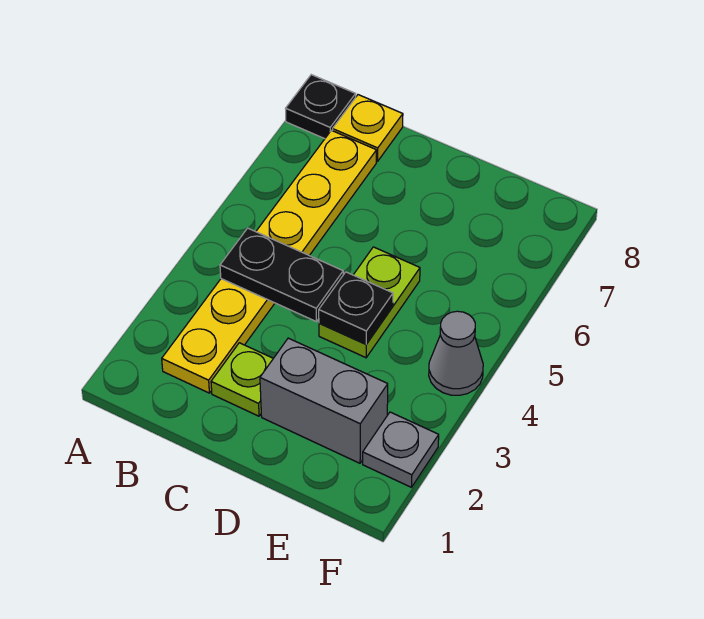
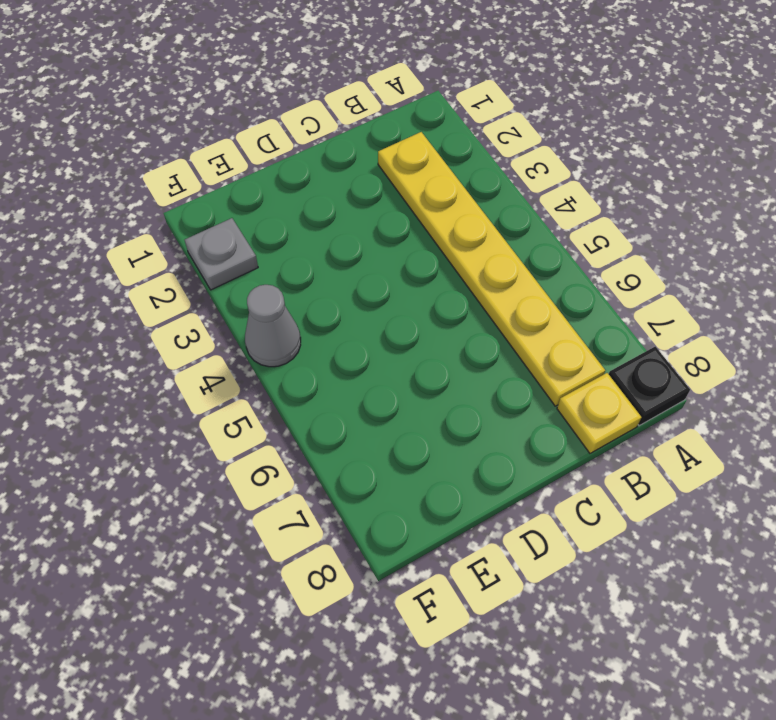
none -> lime 1x1 plate [211,343,273,416]
none -> grey 1x2 brick [260,338,388,463]

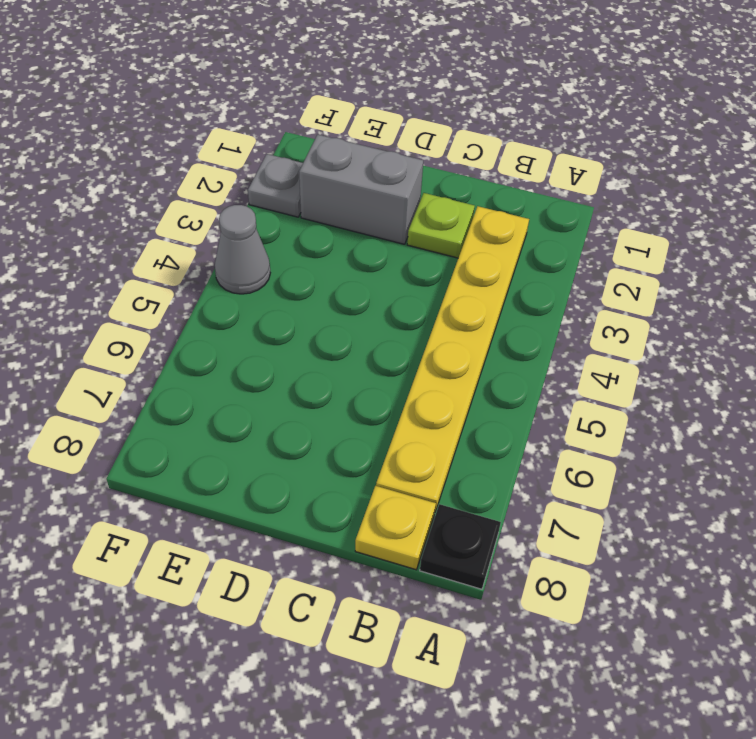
none -> lime 1x2 plate [319,247,420,358]
none -> black 1x2 plate [220,228,343,322]

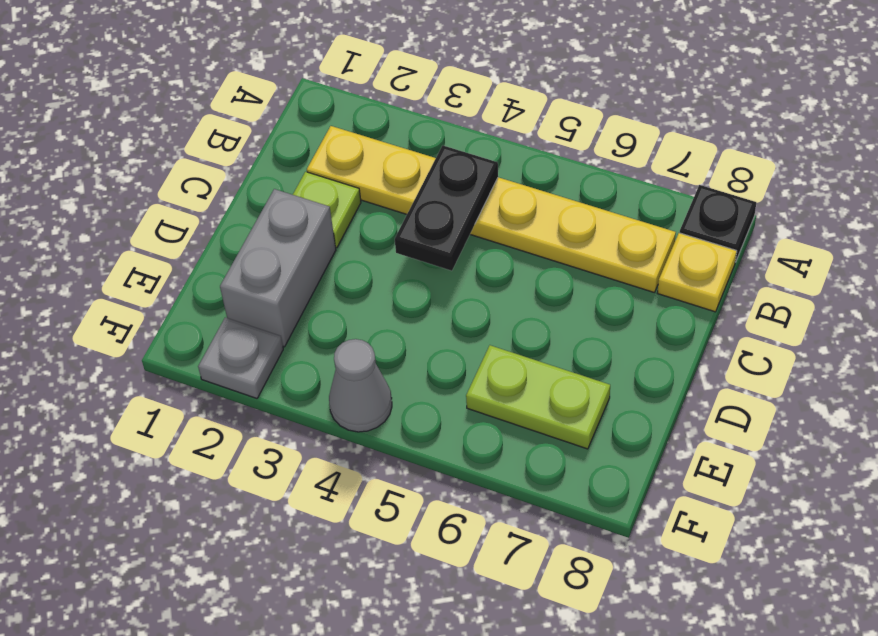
lime 1x2 plate [466,345,610,449] -> lime 1x2 plate moved to [319,247,420,358]
none -> black 1x1 plate [319,272,393,344]

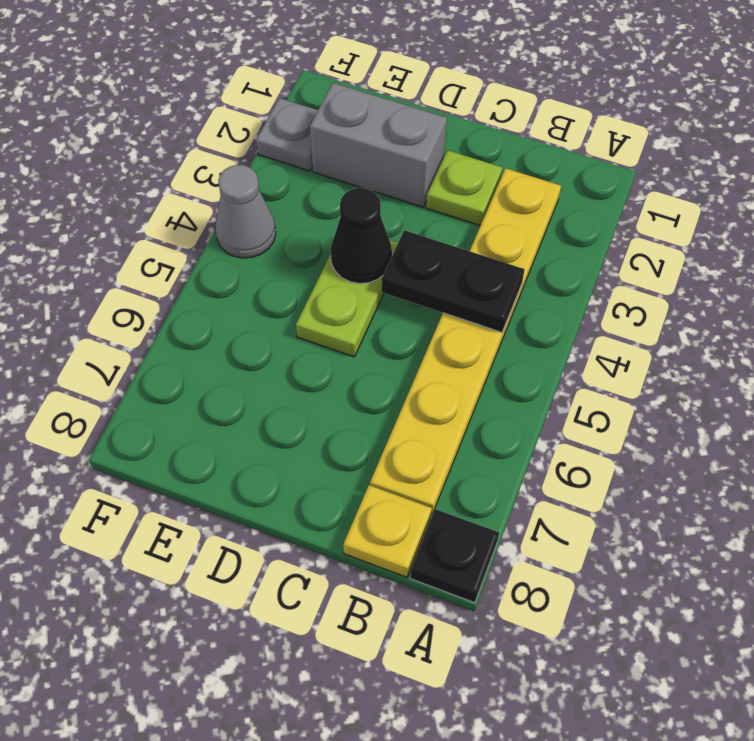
black 1x1 cone [330,188,392,284] -> black 1x1 plate [319,272,393,344]

